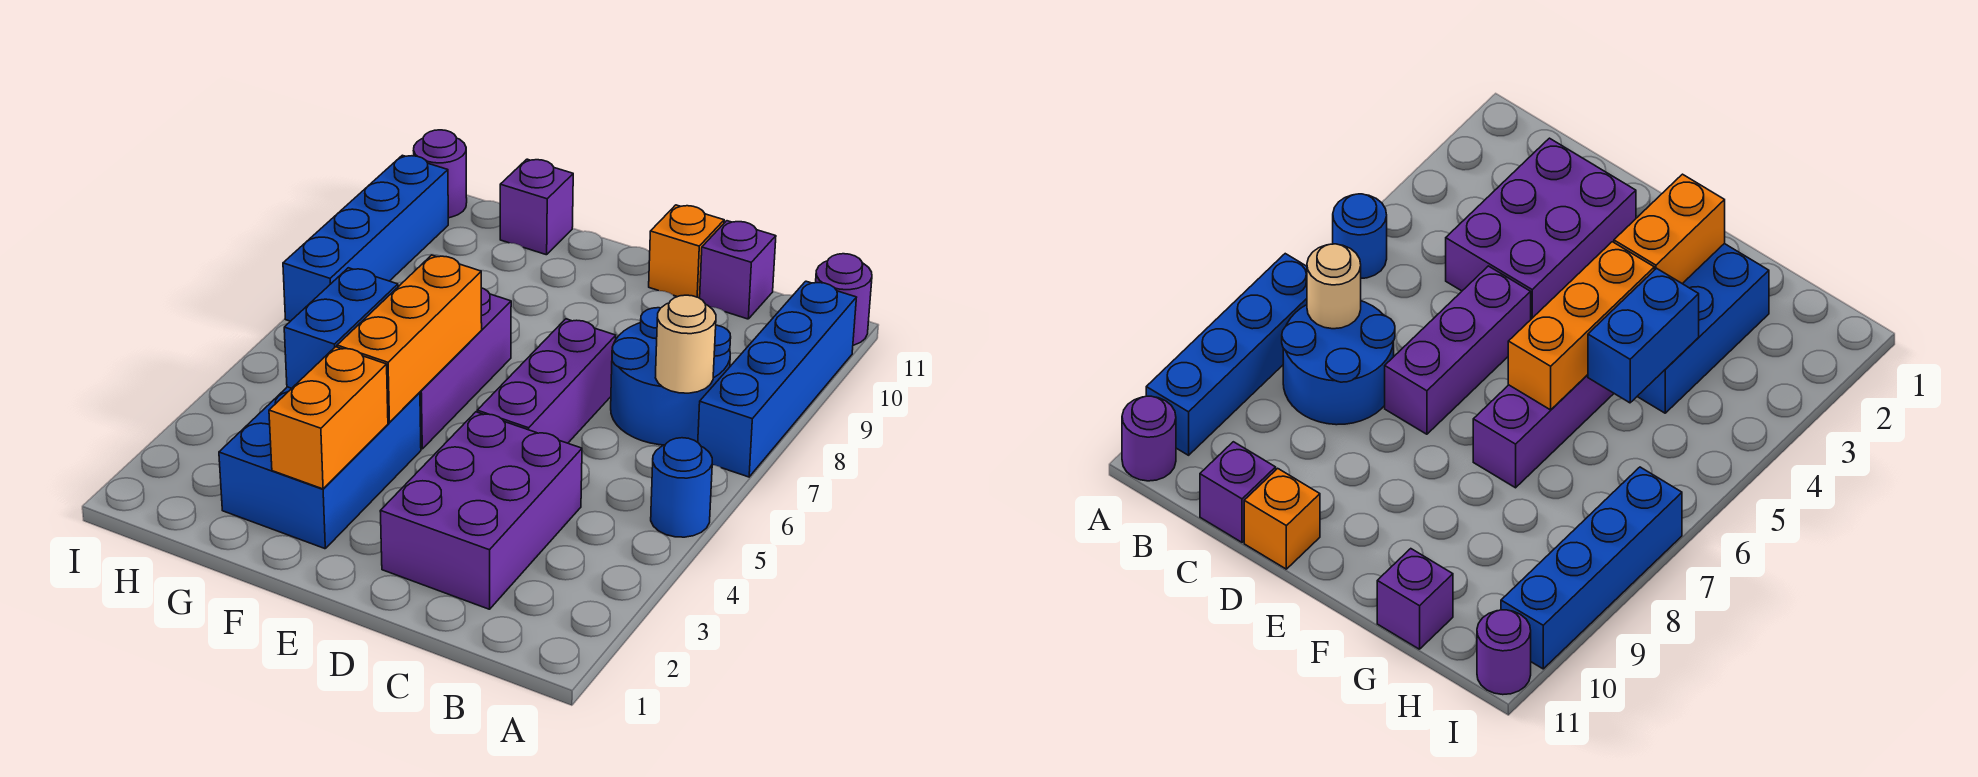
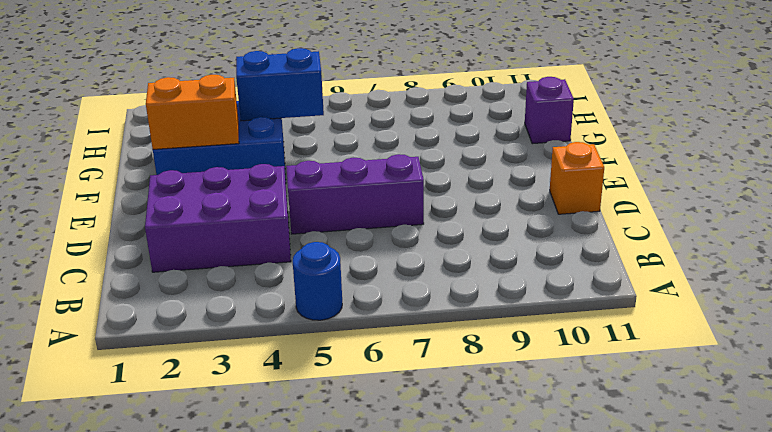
none -> blue 1x4 brick [698,281,857,477]
none -> purple 1x1 round brick [816,254,872,345]
none -> blue 2x2 round brick [611,308,731,445]

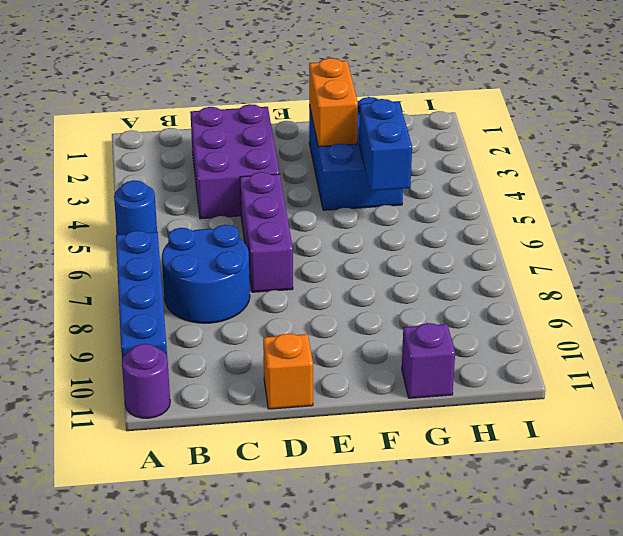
none -> purple 1x1 brick [700,221,776,319]
none -> purple 1x3 brick [420,288,511,449]
none -> blue 1x4 brick [283,155,448,321]

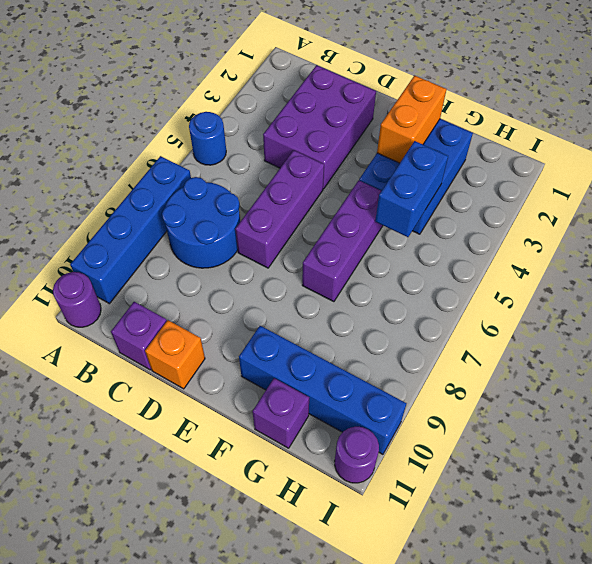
blue 1x4 brick [239,326,407,454] -> blue 1x4 brick turned to [283,155,448,321]
none -> tan 1x1 round brick [655,295,716,393]
none -> orange 1x3 brick [337,255,482,422]

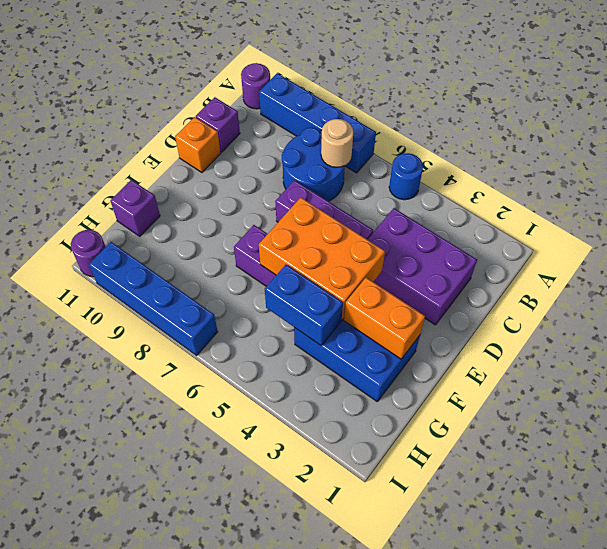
orange 2x3 brick [259,197,385,320] -> orange 1x3 brick [337,255,482,422]

